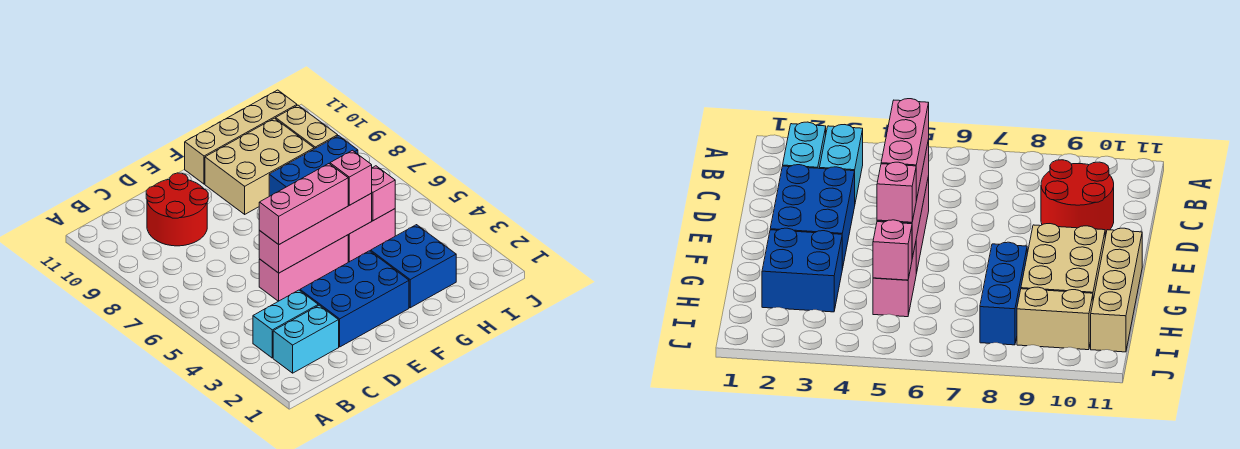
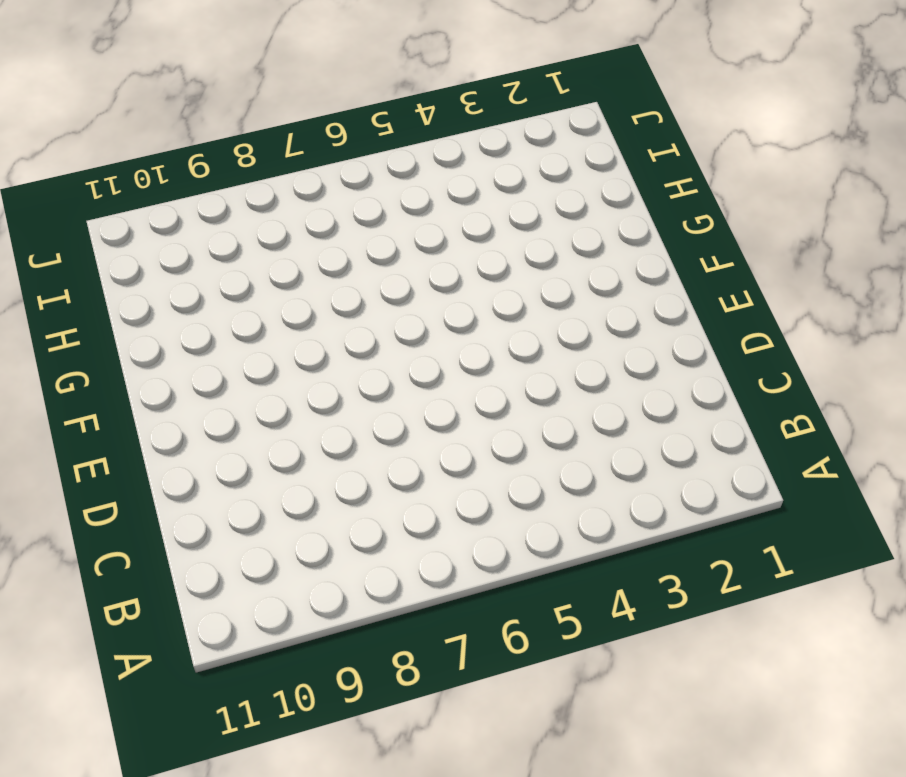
none -> cyan 1x2 brick [273,305,339,373]
none -> cyan 1x2 brick [253,290,318,358]
none -> red 2x2 round brick [146,173,208,246]

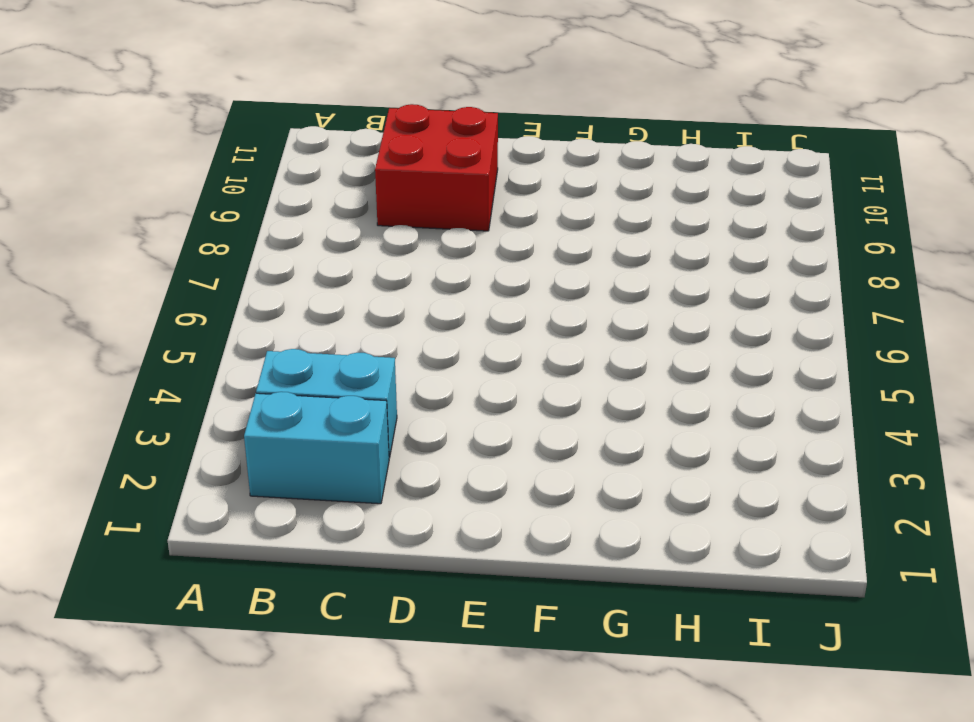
red 2x2 brick [375,104,498,231] -> red 2x2 round brick [146,173,208,246]
none -> blue 2x3 brick [300,251,409,347]
none -> pink 1x3 brick [259,235,348,301]
none -> tan 2x3 brick [205,118,314,214]

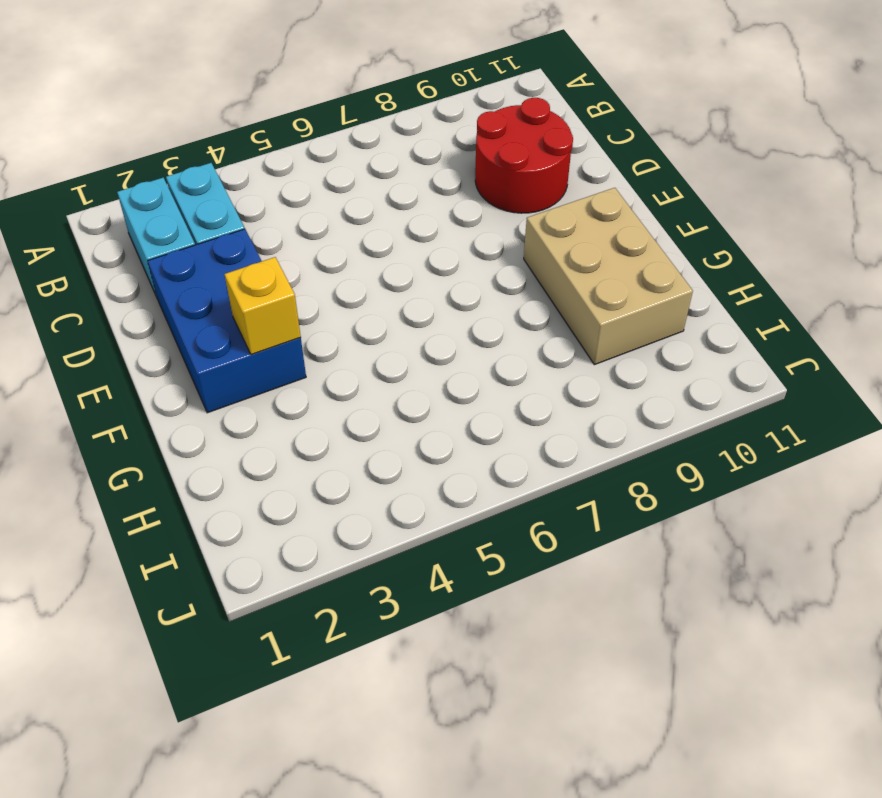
yellow 1x1 brick [224,257,301,355] -> none
none -> pink 1x3 brick [259,235,348,301]
none -> tan 1x4 brick [185,90,297,184]
none -> blue 2x2 brick [371,225,456,308]

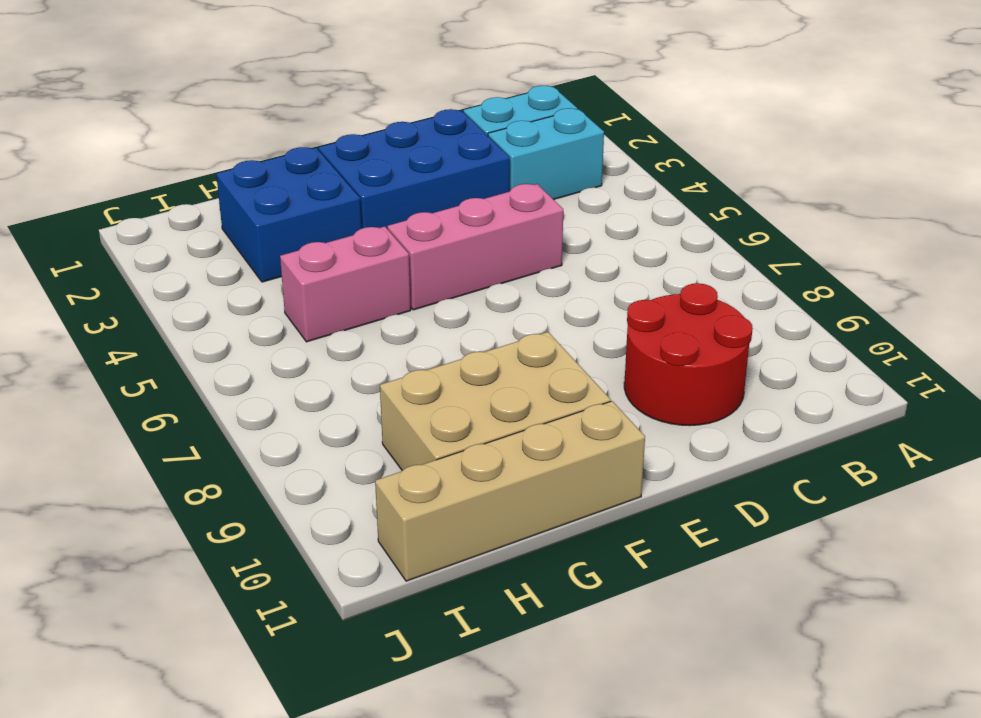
none -> blue 1x3 brick [269,136,358,196]
none -> tan 1x2 brick [276,105,338,149]
none -> pink 1x4 brick [259,193,372,273]

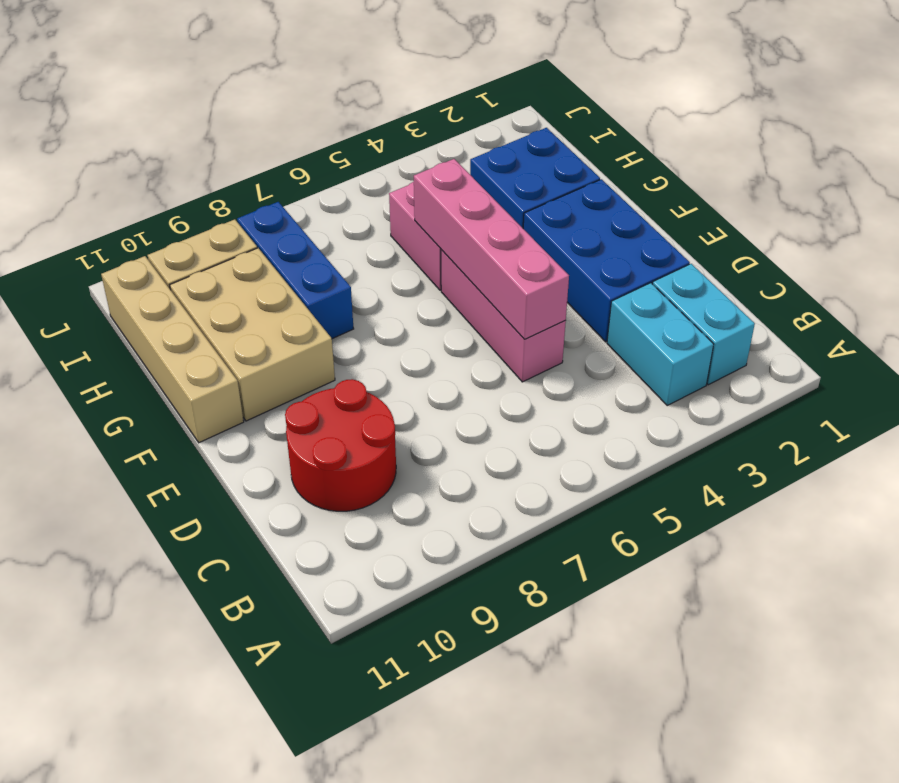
none -> pink 1x1 brick [372,166,395,221]
none -> pink 1x3 brick [259,164,348,244]
none -> pink 1x1 brick [330,150,372,205]

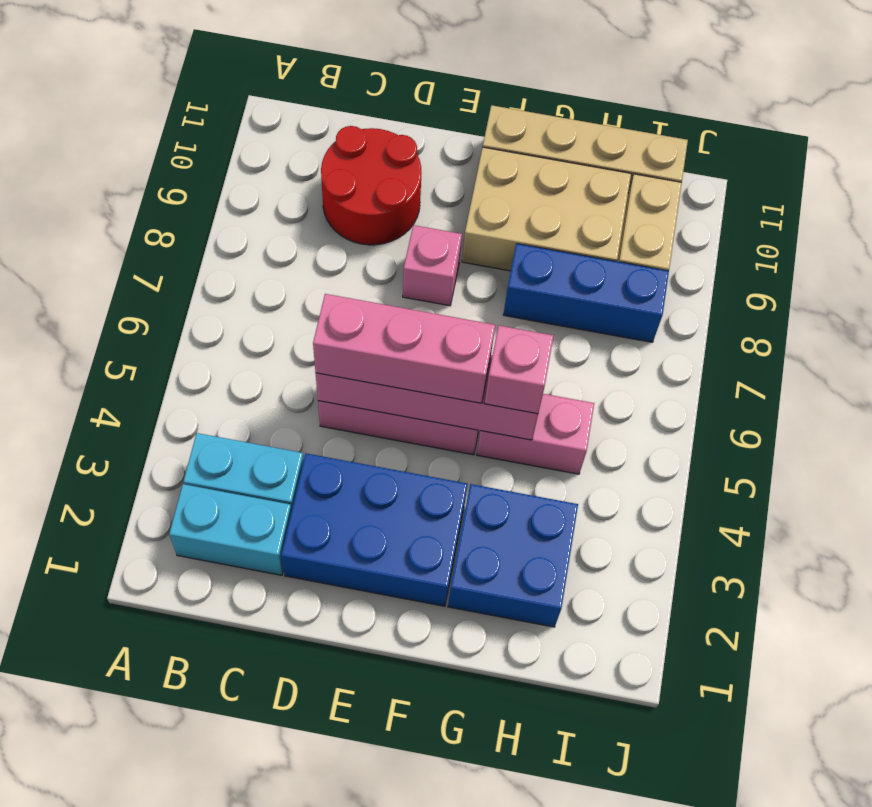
pink 1x1 brick [403,225,462,306] -> pink 1x1 brick moved to [372,166,395,221]

